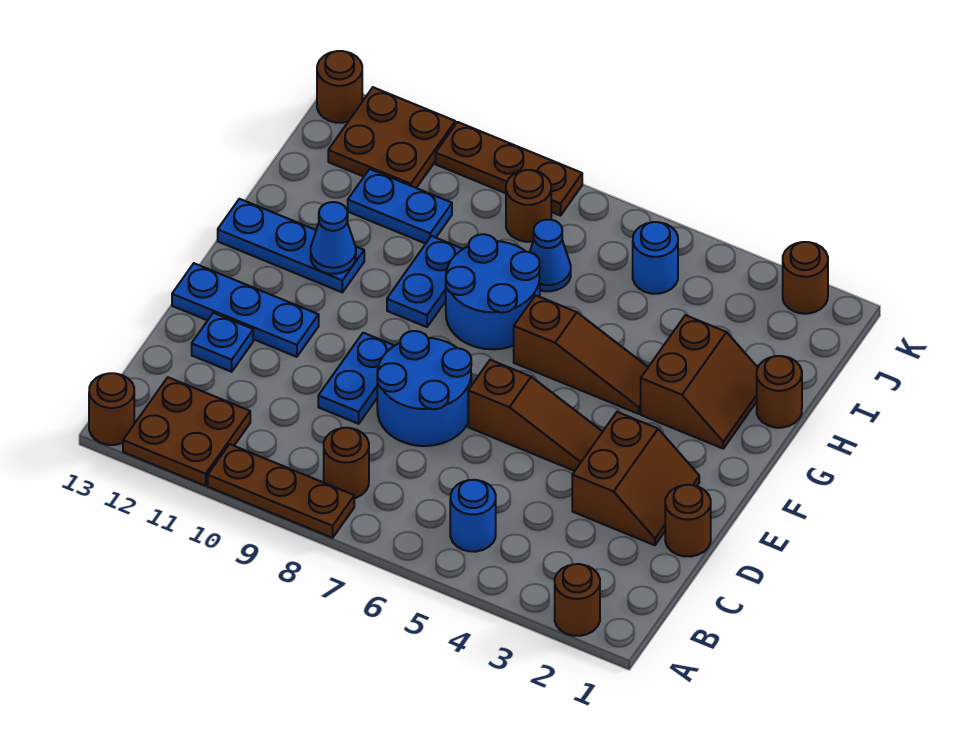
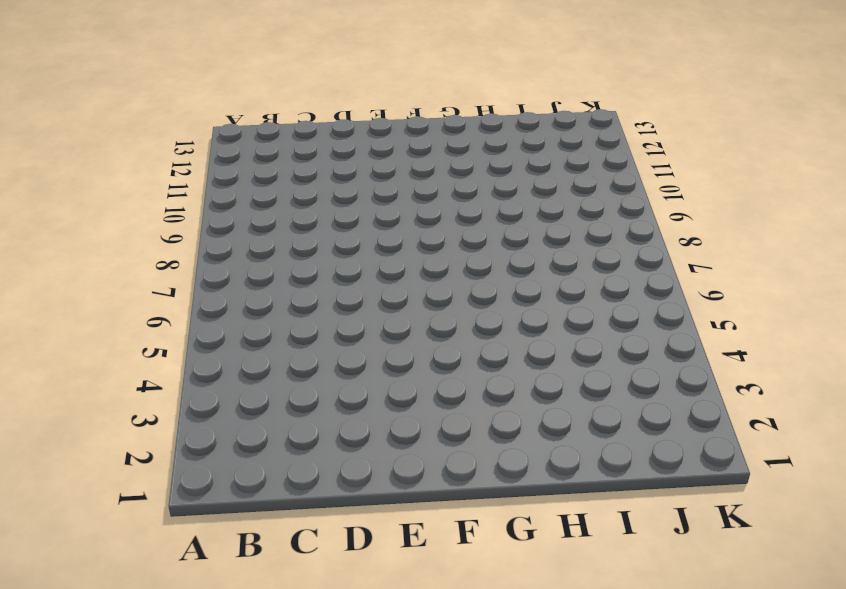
none -> brown 1x1 round brick [555,564,600,636]
none -> brown 1x3 plate [208,444,354,538]
none -> brown 2x2 plate [123,377,250,486]

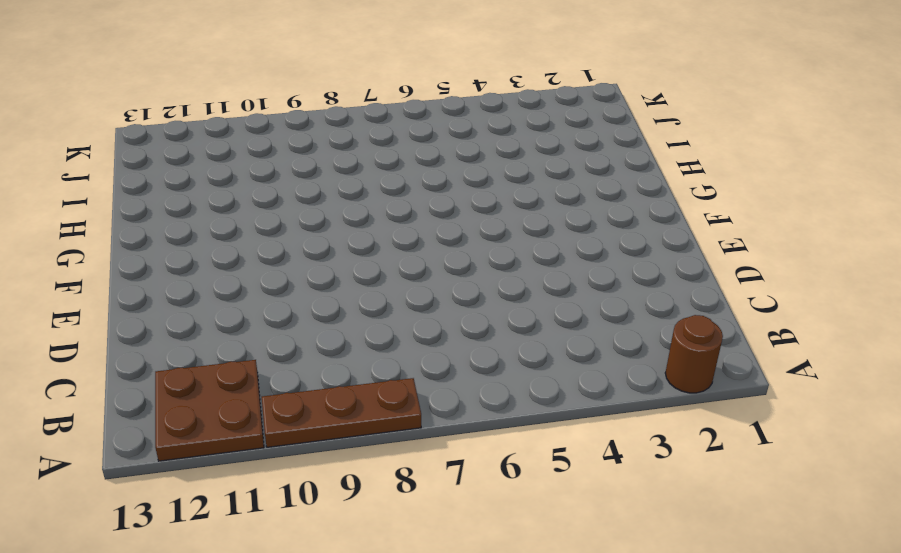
none -> brown 1x1 round brick [89,373,134,445]
none -> blue 1x1 round brick [450,480,496,552]
none -> brown 1x1 round brick [324,428,369,498]

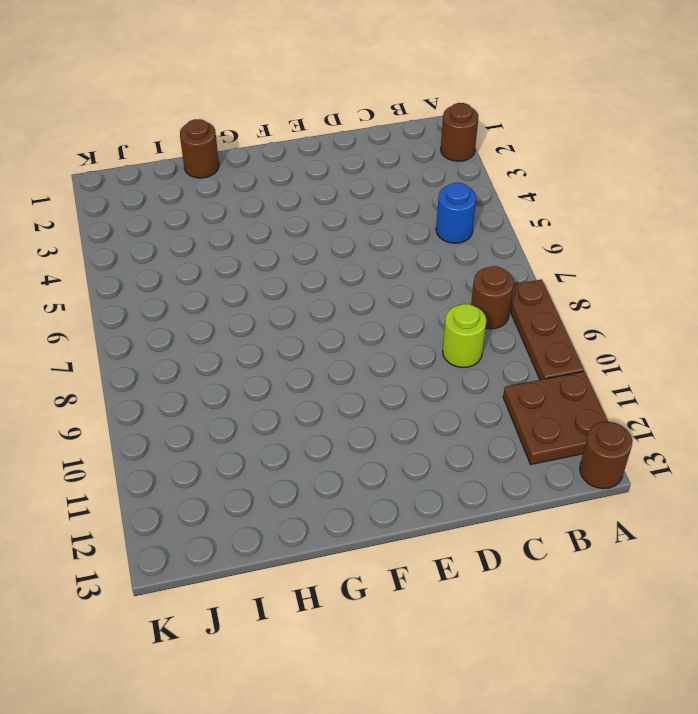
lime 1x1 round brick [443,304,487,368] -> none
none -> brown 1x1 round brick [665,485,711,557]
none -> brown 2x2 slope [572,412,699,545]
none -> blue 2x2 round brick [377,331,471,446]

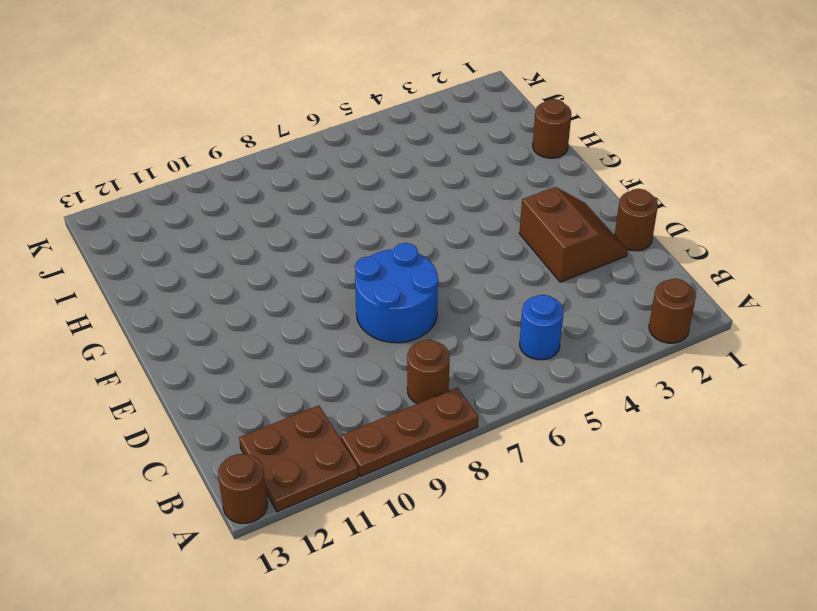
none -> blue 1x2 plate [318,333,395,424]
none -> blue 1x1 plate [192,313,253,372]
none -> brown 1x3 slope [468,360,602,471]

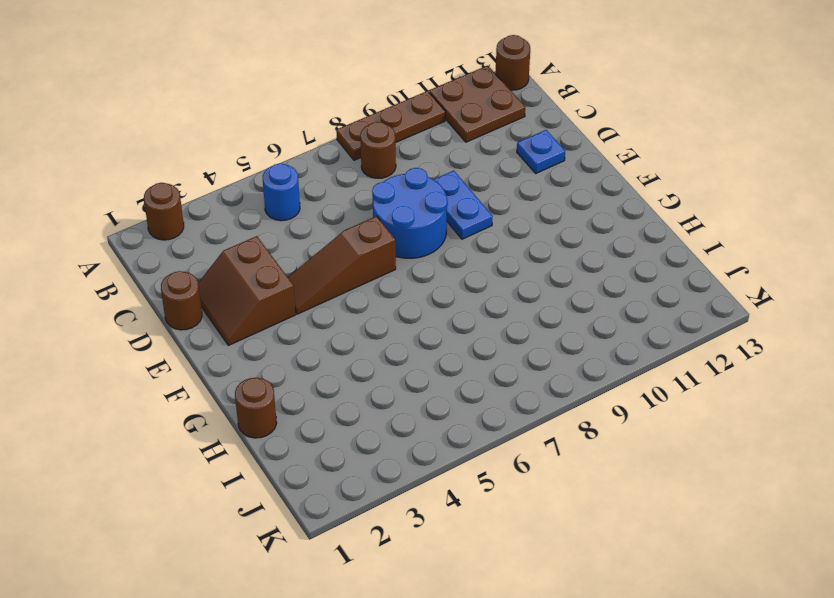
none -> blue 1x3 plate [172,263,319,357]
none -> brown 2x2 slope [641,315,758,448]
none -> brown 1x3 slope [514,295,648,414]

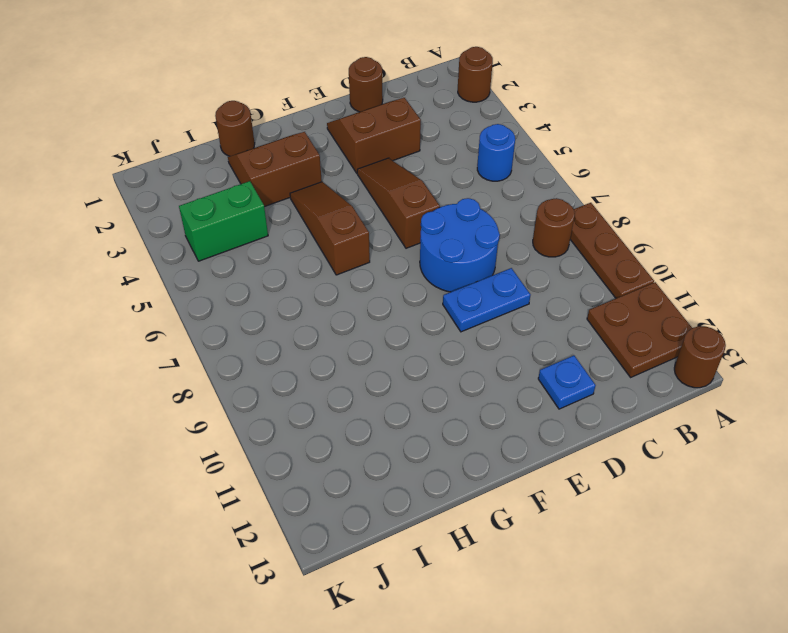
green 1x2 brick [179,181,268,261] -> none
none -> blue 1x3 plate [172,263,319,357]
none -> blue 2x2 round brick [446,234,540,349]
none -> blue 1x2 plate [387,236,462,327]

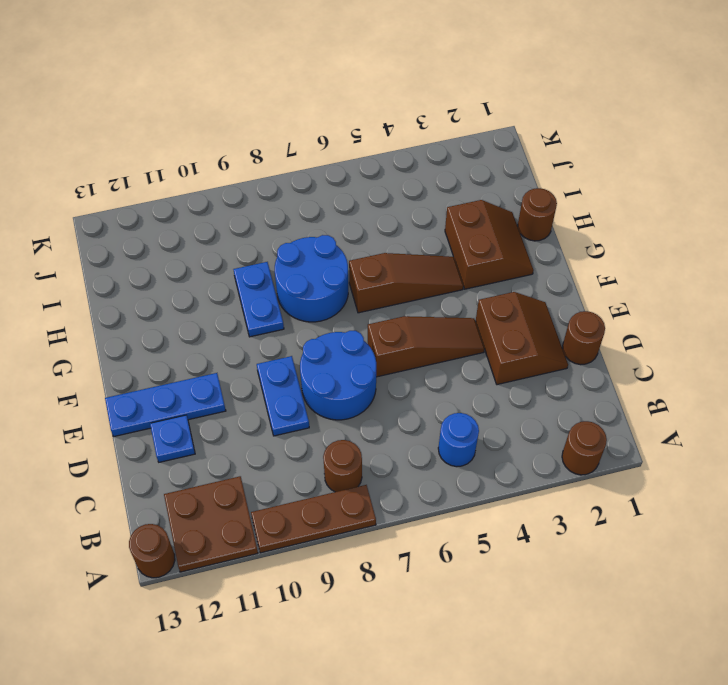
none -> blue 1x3 plate [218,199,364,292]
none -> blue 1x1 cone [530,220,571,291]
none -> blue 1x2 plate [348,169,452,244]

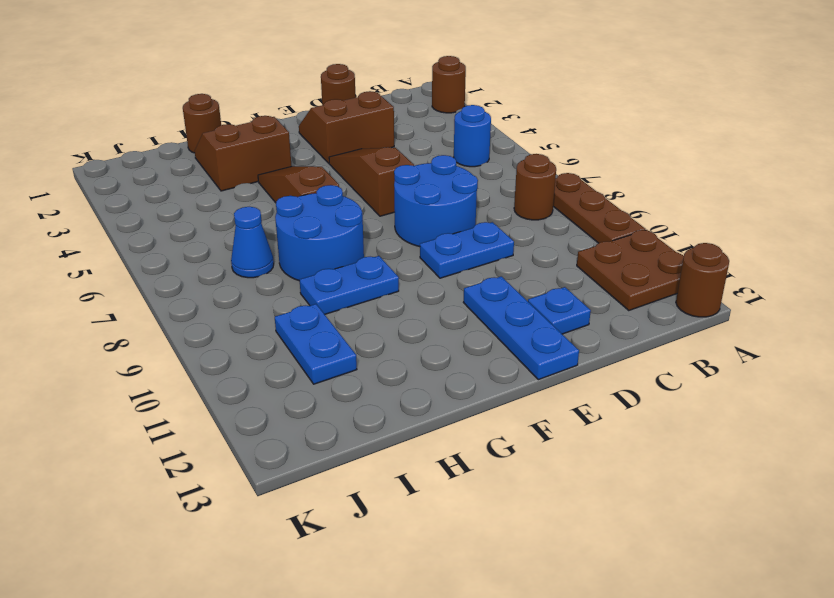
none -> blue 1x3 plate [218,199,364,292]
none -> blue 1x1 round brick [633,222,678,294]
none -> brown 1x1 round brick [506,170,551,242]

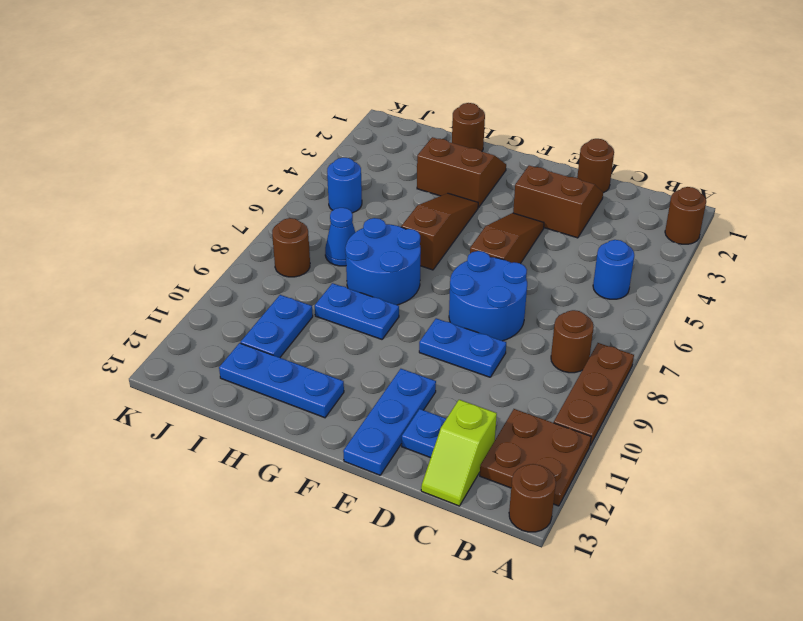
lime 1x2 slope [421,400,497,506] -> none
blue 1x3 plate [219,343,344,418] -> blue 1x3 plate turned to [218,199,364,292]
none -> brown 2x2 plate [328,87,455,188]
none -> brown 1x1 round brick [783,242,828,314]
none -> brown 1x3 plate [436,122,582,216]

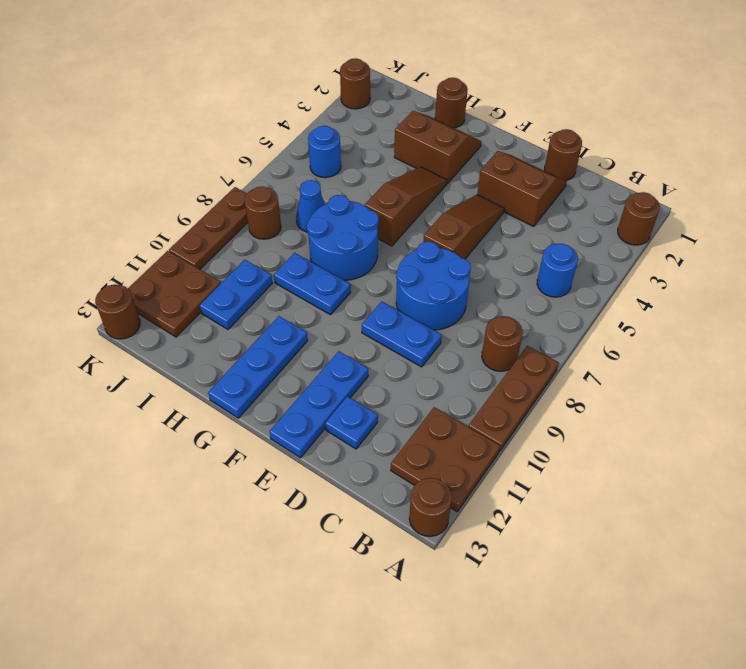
none -> blue 1x1 cone [311,202,356,274]

